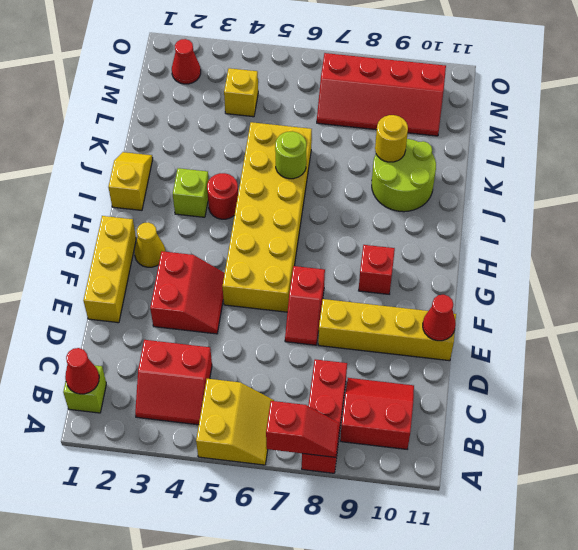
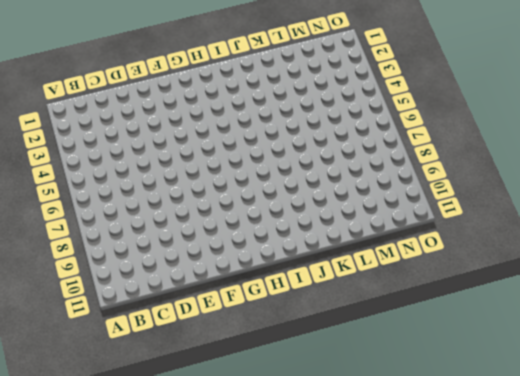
none -> yellow 2x2 slope [196,379,274,465]
none -> red 1x3 brick [302,359,347,473]
none -> lime 1x1 brick [63,365,106,413]

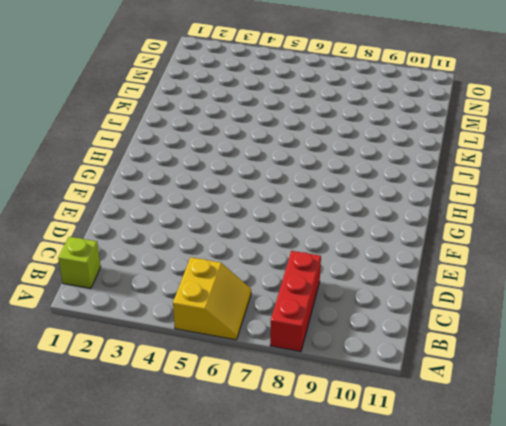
none -> red 2x2 slope [135,340,212,425]
none -> red 2x2 slope [340,378,414,449]
none -> yellow 1x3 brick [83,216,136,323]

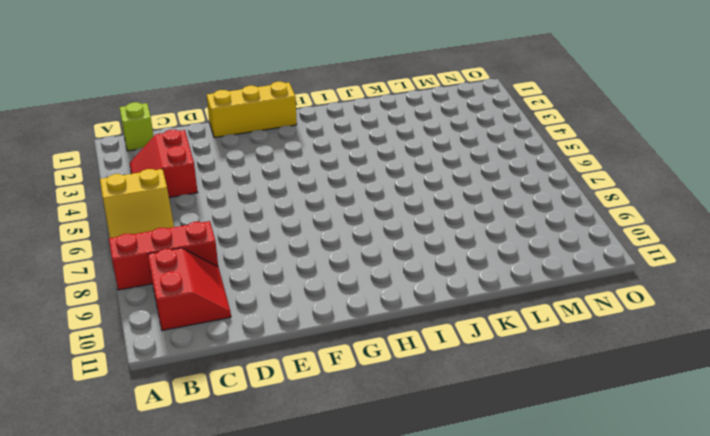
none -> red 2x2 slope [150,251,225,334]
none -> red 1x2 slope [285,266,325,345]
none -> yellow 1x4 brick [318,299,456,361]

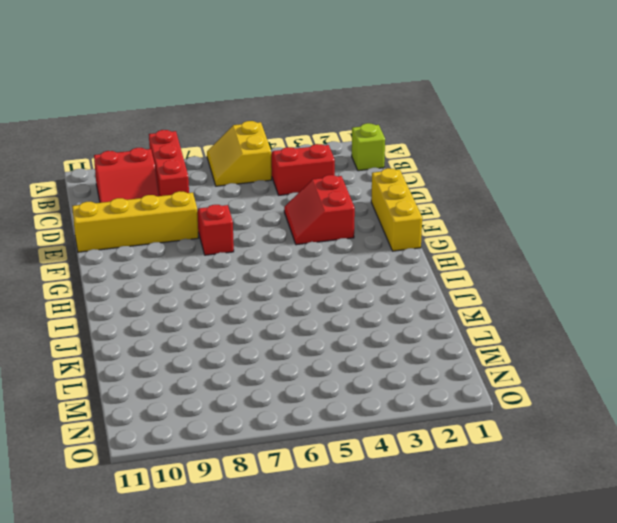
none -> yellow 2x6 brick [222,122,312,312]
none -> yellow 1x1 cone [134,222,165,267]
none -> red 1x1 brick [359,245,395,294]

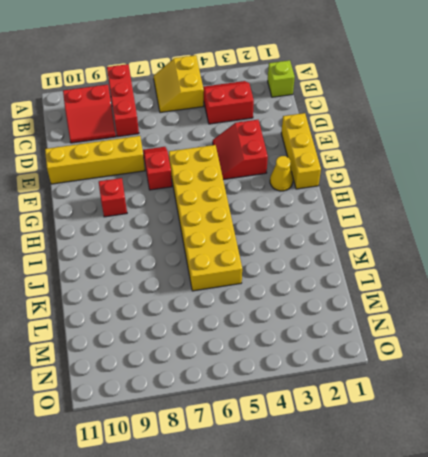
none -> yellow 1x2 slope [108,152,153,210]
none -> lime 1x1 brick [173,168,209,217]
none -> red 1x1 round brick [207,173,238,219]

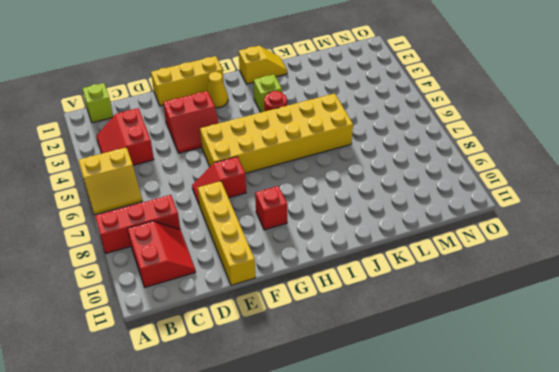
none -> lime 2x2 round brick [372,139,436,212]
none -> yellow 1x1 brick [224,68,258,117]
none -> red 2x4 slope [317,53,446,136]

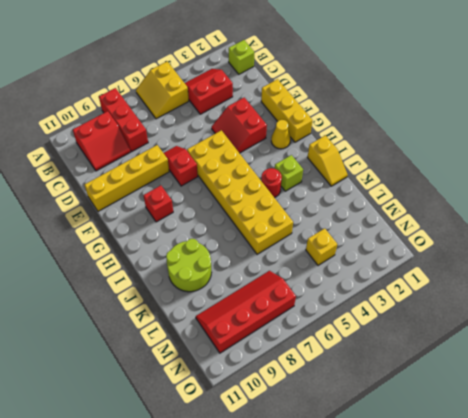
none -> red 1x1 cone [172,39,201,84]
none -> red 1x2 slope [266,401,340,457]
none -> red 1x1 cone [65,348,99,394]

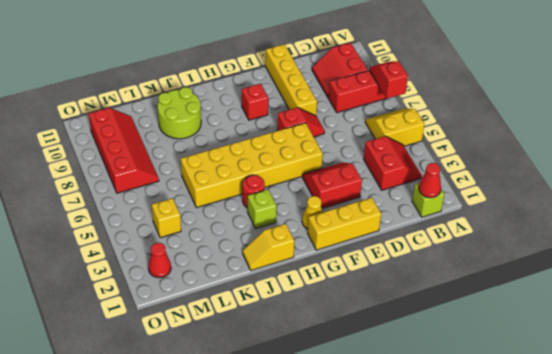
none -> red 1x1 cone [423,295,456,341]
none -> lime 1x1 round brick [275,131,306,179]
none -> yellow 1x1 round brick [375,115,408,162]

